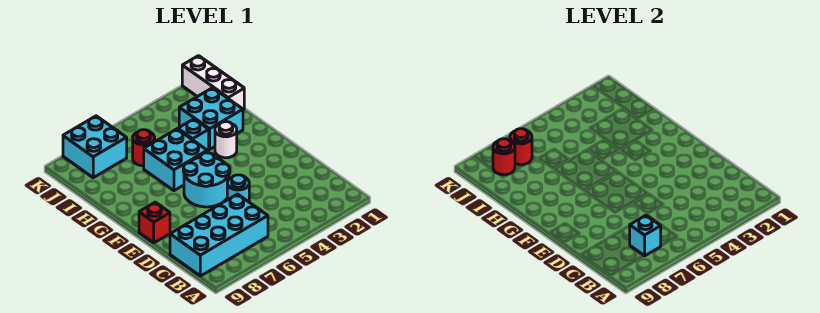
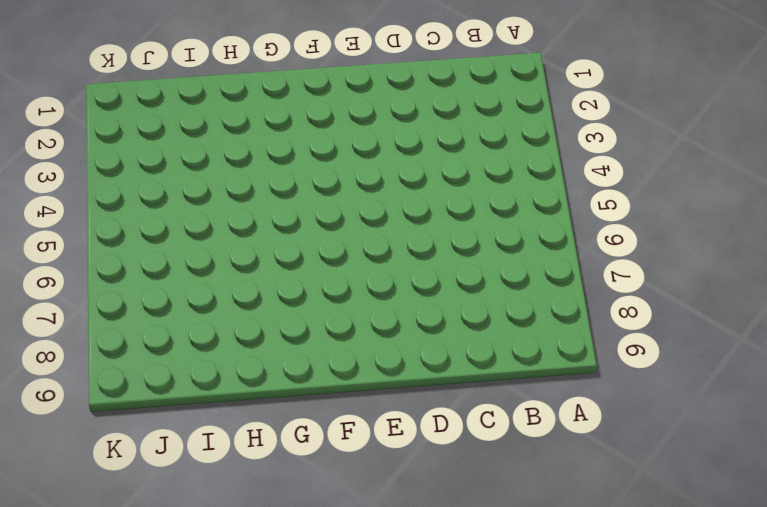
none -> cyan 2x4 brick [170,194,268,276]
none -> cyan 1x1 round brick [227,175,249,202]
none -> cyan 2x2 round brick [183,153,230,207]

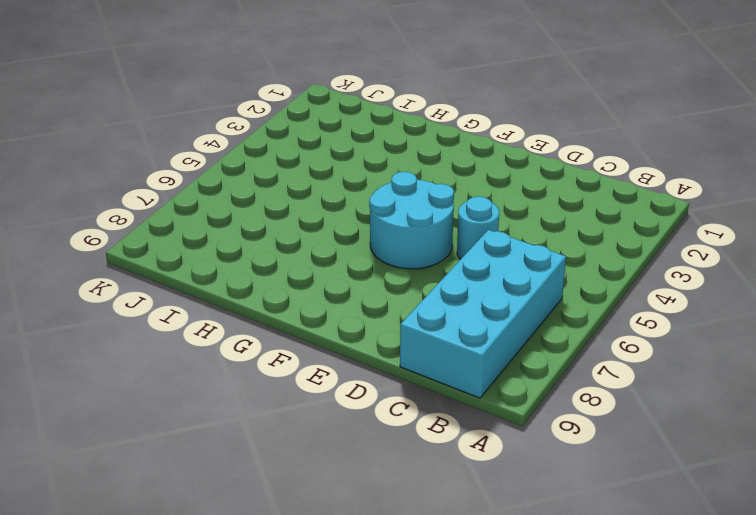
none -> red 1x1 brick [139,202,170,243]
none -> white 1x1 round brick [215,122,237,158]
none -> cyan 2x2 brick [144,129,207,191]

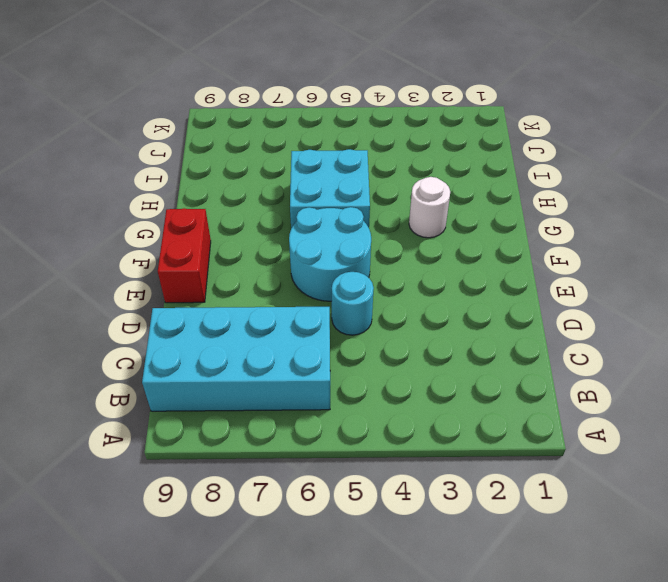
red 1x2 brick [158,208,211,303] -> red 1x1 brick [139,202,170,243]
none -> cyan 2x2 brick [179,88,243,149]
none -> cyan 1x1 brick [178,119,209,151]
none -> white 1x3 brick [182,56,244,110]

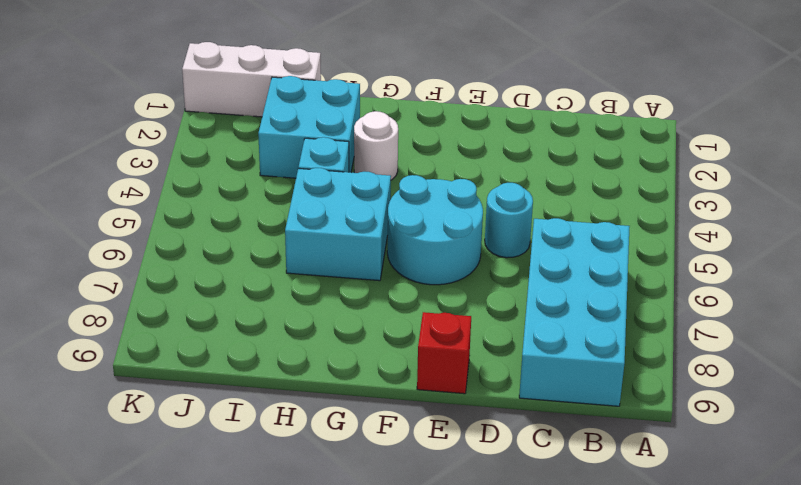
none -> red 1x1 round brick [133,130,155,166]
none -> cyan 2x2 brick [63,116,127,178]
none -> cyan 1x1 brick [630,215,661,256]

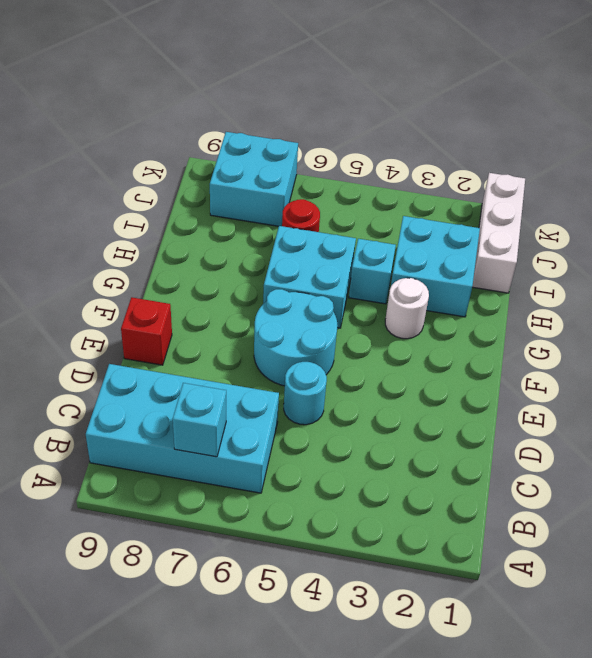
none -> red 1x1 round brick [510,129,532,165]
none -> red 1x1 round brick [493,139,515,175]

